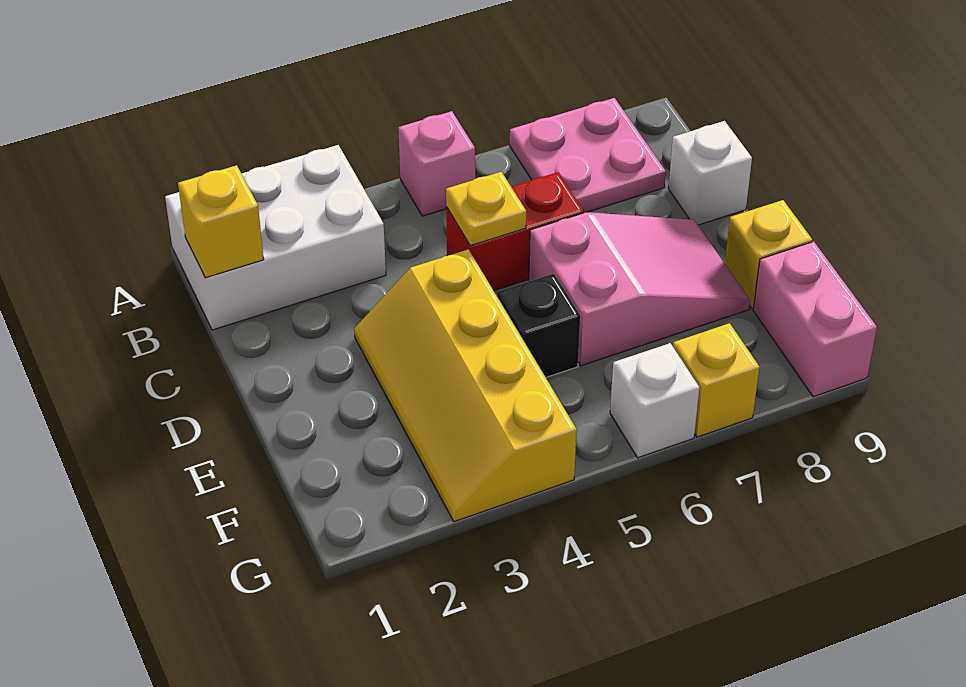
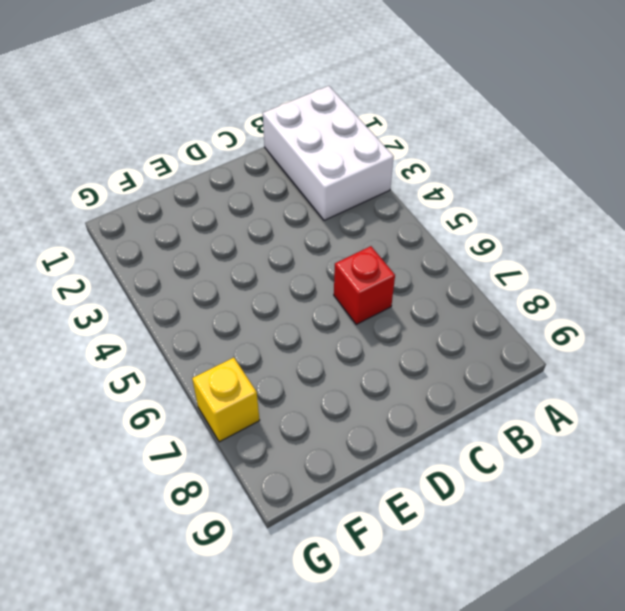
red 1x1 brick [334,246,395,324] -> red 1x2 brick [446,172,584,291]
none -> pink 1x1 brick [398,111,475,216]
none -> pink 2x2 plate [510,98,666,213]
none -> white 1x1 brick [668,121,752,225]

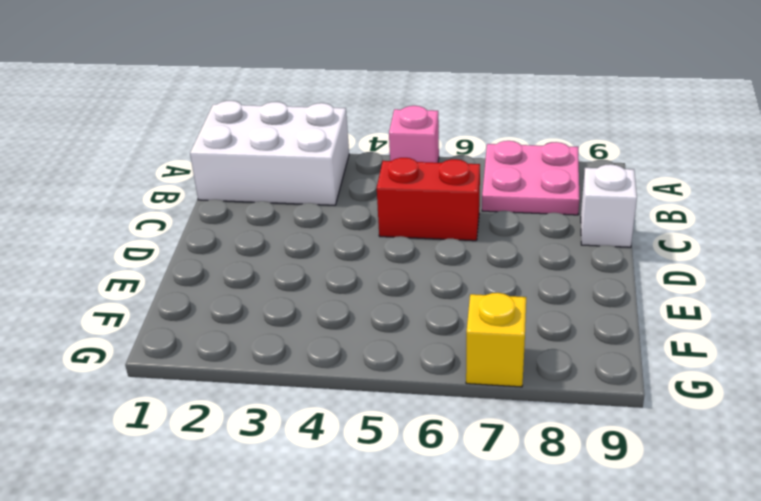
none -> yellow 2x4 slope [354,249,577,522]
none -> pink 2x3 slope [529,212,750,366]
none -> black 1x1 brick [497,274,580,377]

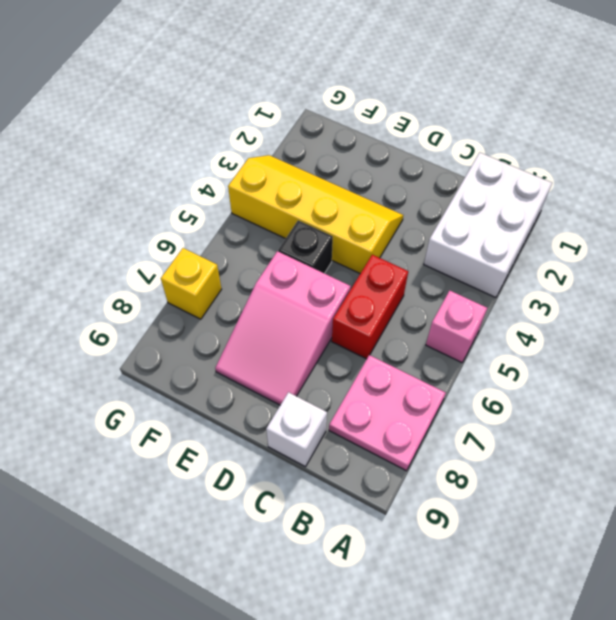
none -> yellow 1x1 brick [725,200,812,309]
none -> pink 1x2 brick [753,242,877,397]
none -> white 1x1 brick [610,343,699,458]

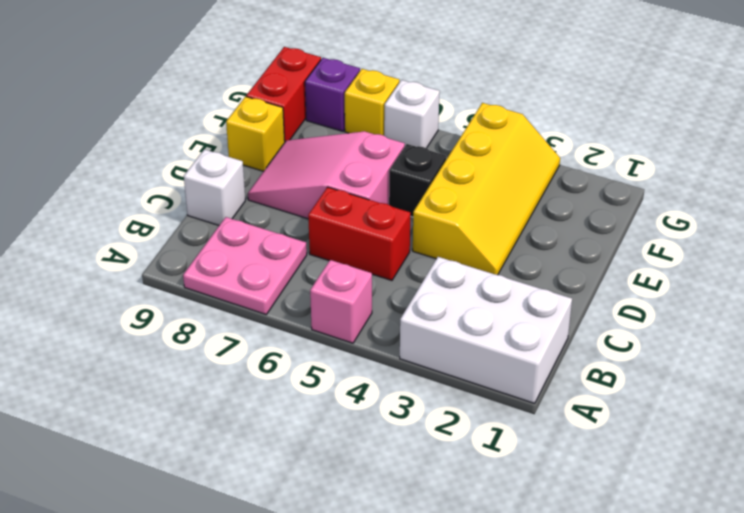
red 1x2 brick [246,47,321,142] -> pink 1x2 brick [753,242,877,397]
purple 1x1 brick [305,58,360,131] -> none
none -> yellow 1x1 brick [178,165,264,278]
none -> yellow 1x1 plate [446,172,526,246]

